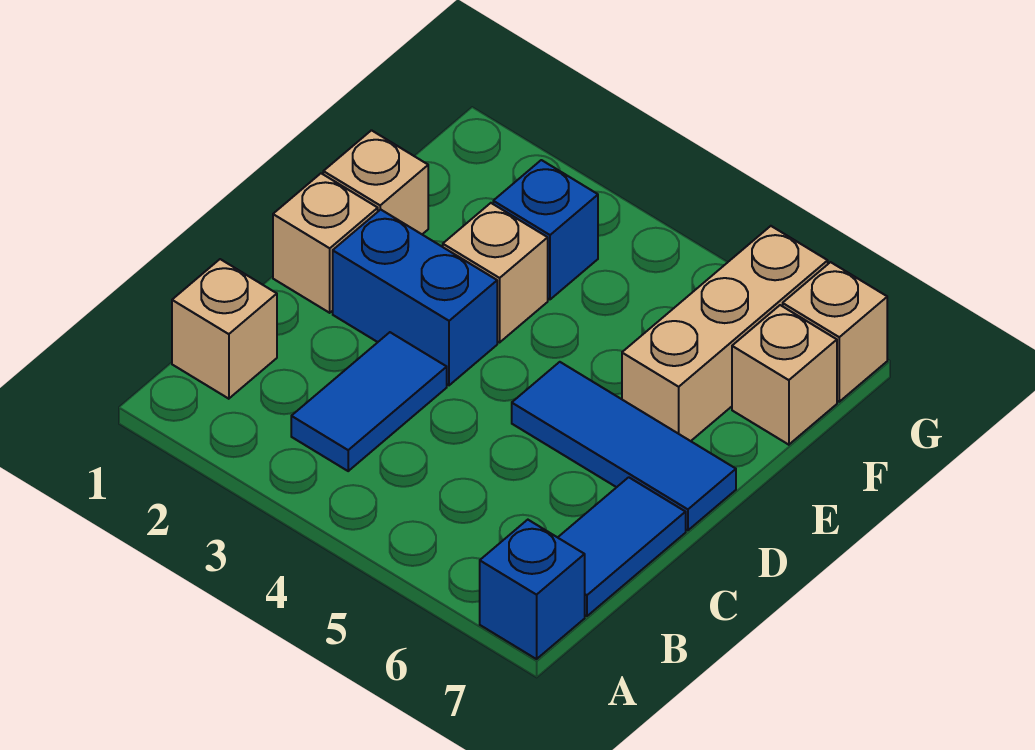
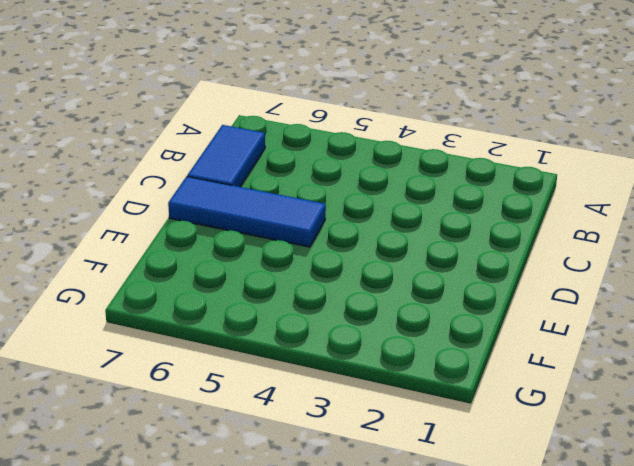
none -> blue 1x1 brick [480,520,585,659]
none -> tan 1x1 brick [172,259,277,399]
none -> blue 1x2 tile [291,332,447,471]

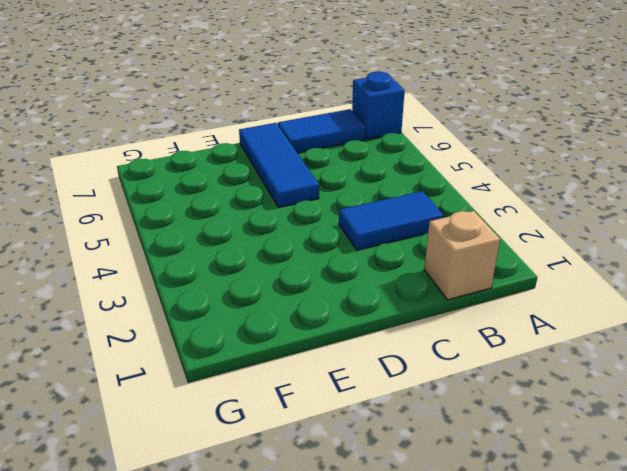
none -> tan 1x1 brick [273,173,378,313]
none -> blue 1x2 brick [333,210,497,385]
none -> tan 1x1 brick [323,130,428,234]

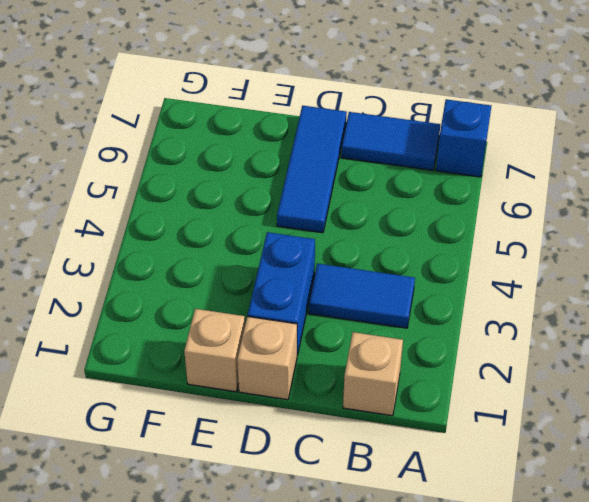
none -> tan 1x1 brick [443,203,548,342]
none -> tan 1x3 brick [622,226,828,441]
none -> blue 1x1 brick [493,160,598,299]

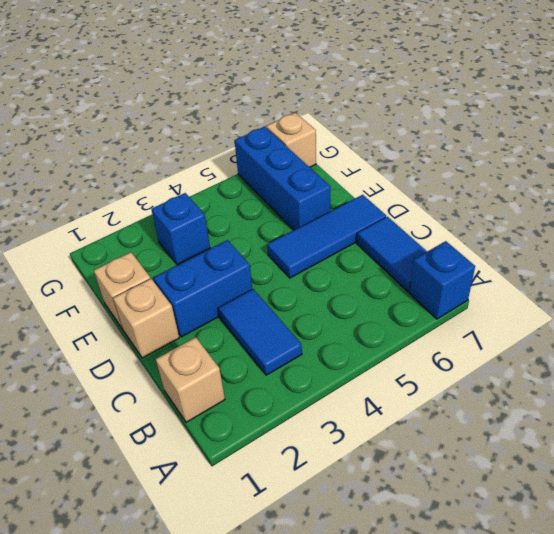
blue 1x3 brick [234,127,330,230] -> tan 1x3 brick [622,226,828,441]
none -> tan 1x1 brick [443,203,548,342]
none -> tan 1x1 brick [732,305,837,445]

